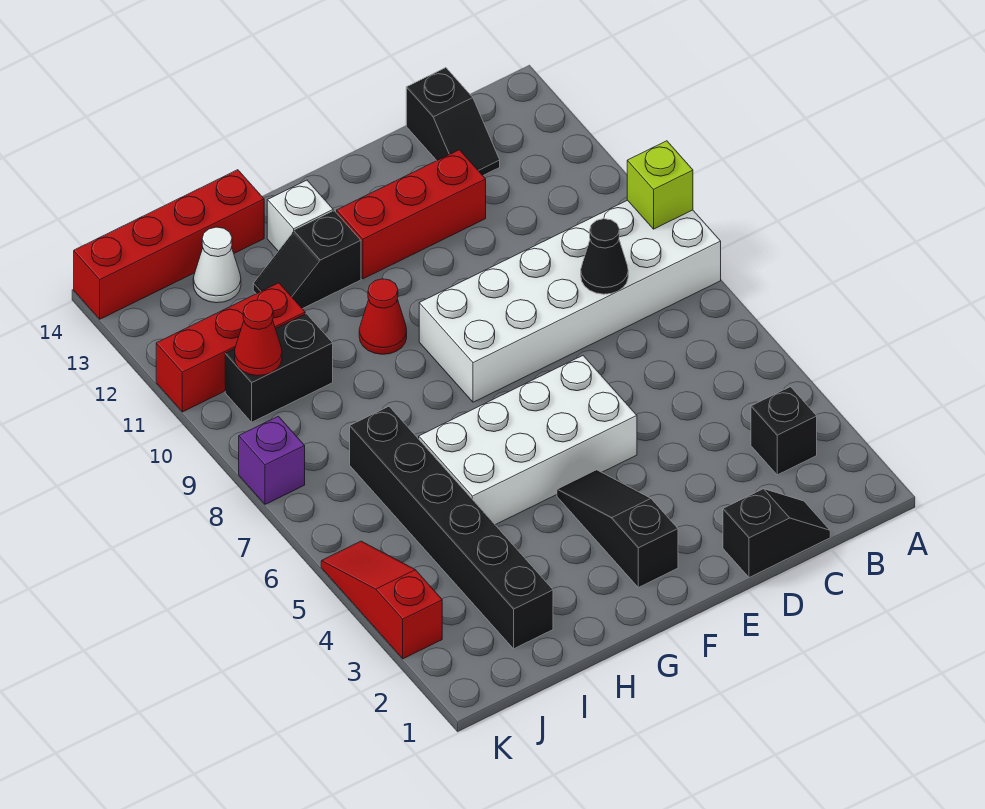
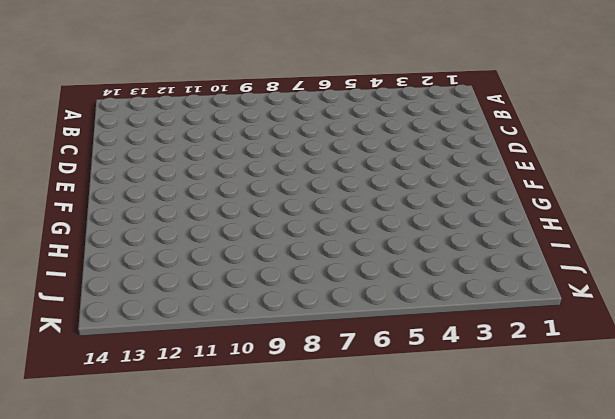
none -> white 2x6 brick [419,200,721,402]
none -> black 1x1 brick [751,387,817,475]
none -> black 1x2 slope [723,489,830,578]

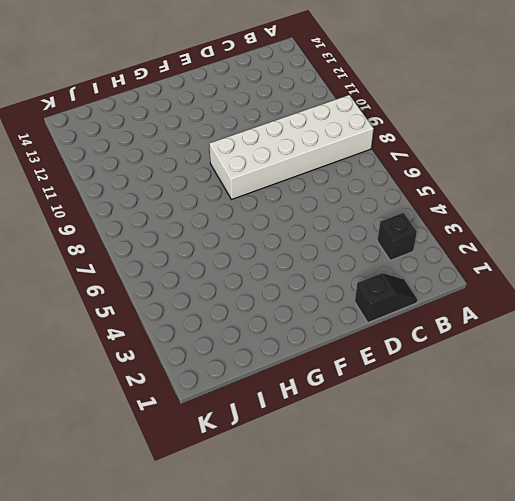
none -> black 1x2 slope [406,68,500,175]
none -> red 1x3 brick [337,150,486,279]
none -> white 2x4 brick [419,356,637,525]

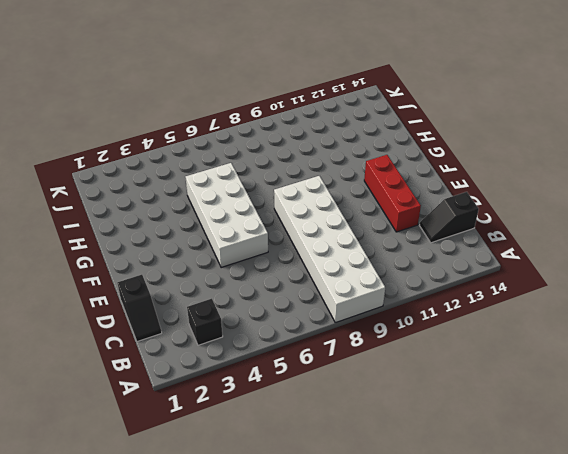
none -> black 1x3 slope [557,470,678,587]
none -> red 1x1 cone [359,279,407,354]
none -> black 1x2 slope [253,211,361,309]

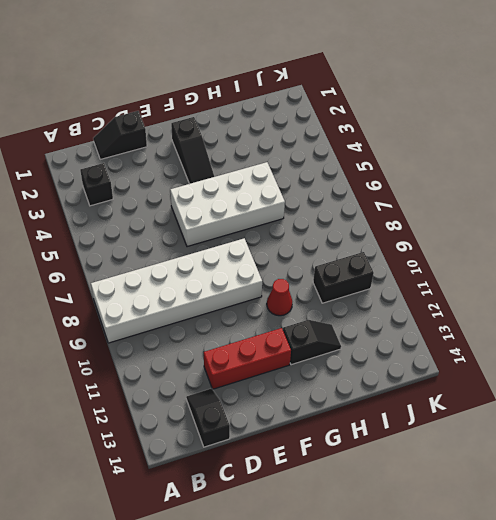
none -> white 1x1 brick [267,180,333,251]
none -> red 1x4 brick [74,170,264,319]
none -> black 1x6 brick [350,406,553,649]

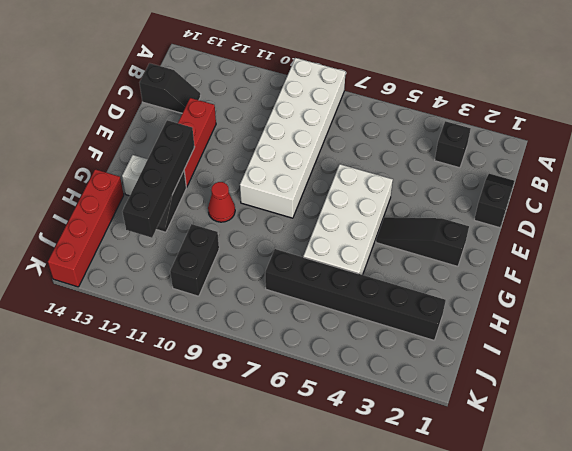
black 1x4 brick [122,120,194,238] -> none
none -> red 1x3 brick [156,283,305,412]
none -> white 1x1 cone [193,227,241,303]
none -> red 1x3 slope [321,541,442,659]

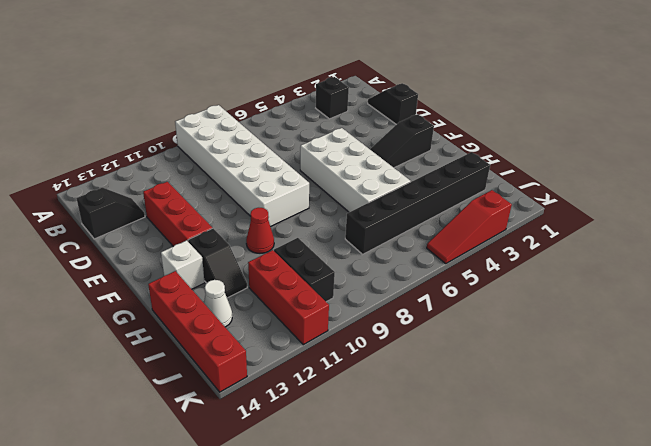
none -> purple 1x1 brick [239,416,305,504]
none -> lime 1x1 brick [627,141,693,229]
none -> black 1x1 cone [581,219,628,294]

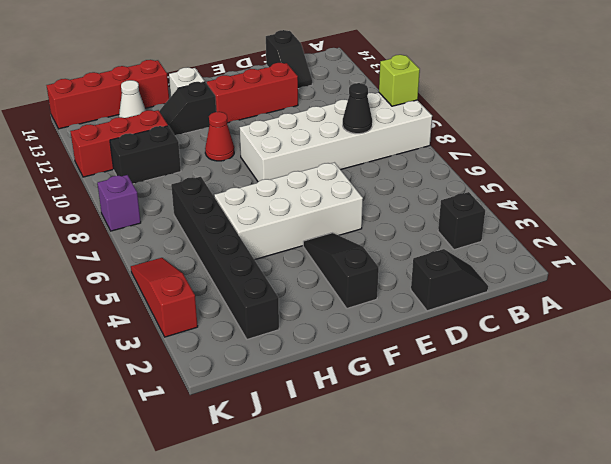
none -> red 1x1 cone [235,300,282,376]

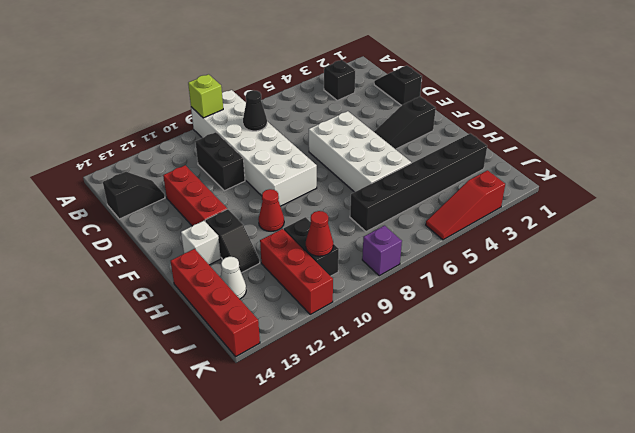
black 1x2 brick [195,132,245,191] -> none

